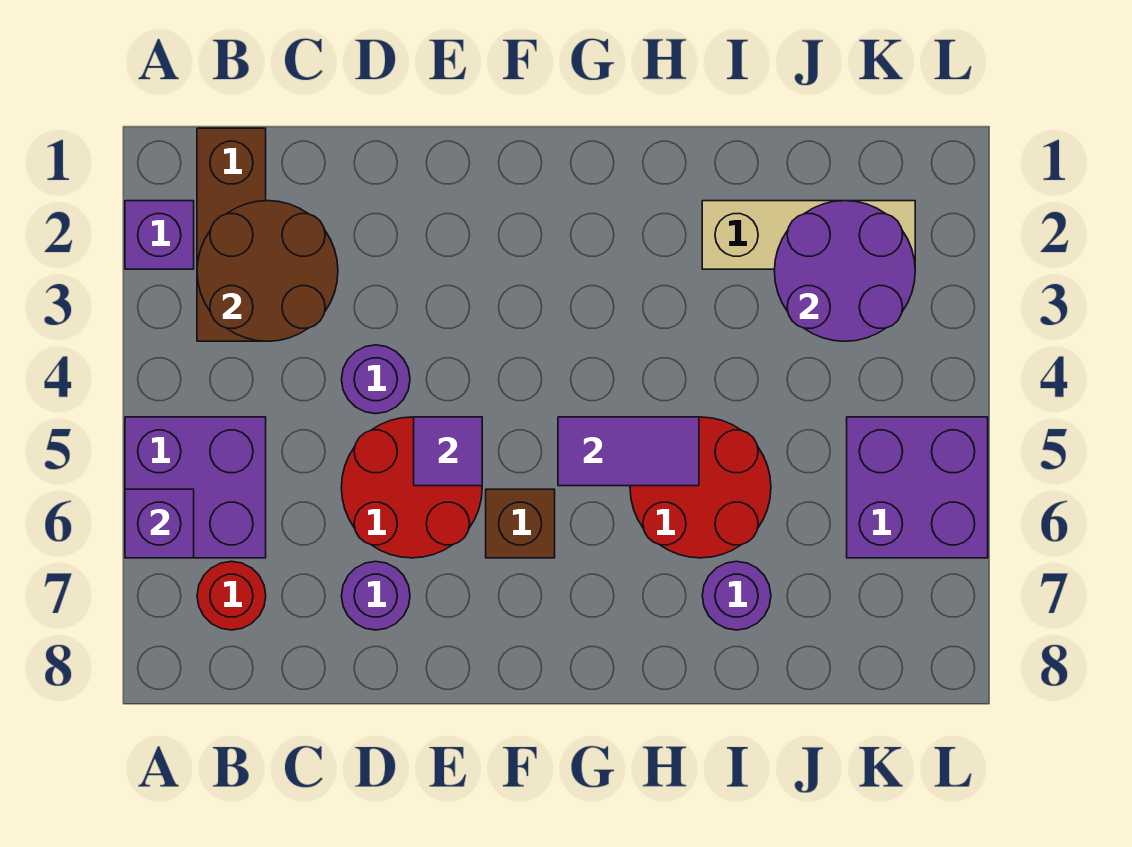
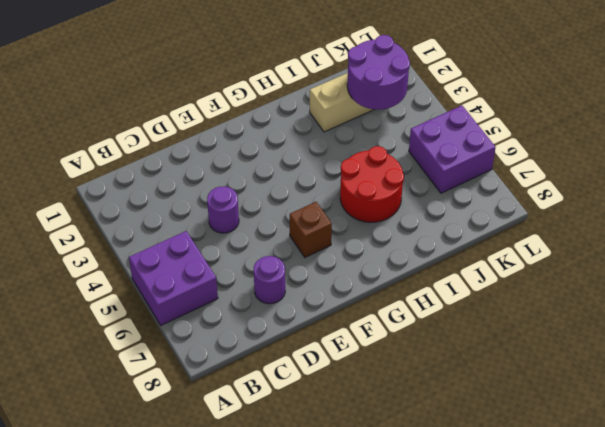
none -> purple 1x1 brick [125,201,194,269]
none -> brown 1x3 brick [197,128,266,341]
none -> red 1x1 round brick [197,561,266,630]

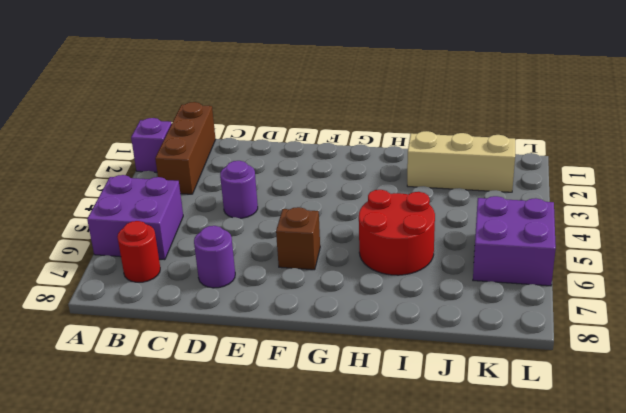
none -> red 2x2 round brick [341,417,482,558]
none -> purple 1x1 round brick [702,561,771,630]
none -> purple 1x1 brick [125,489,194,558]

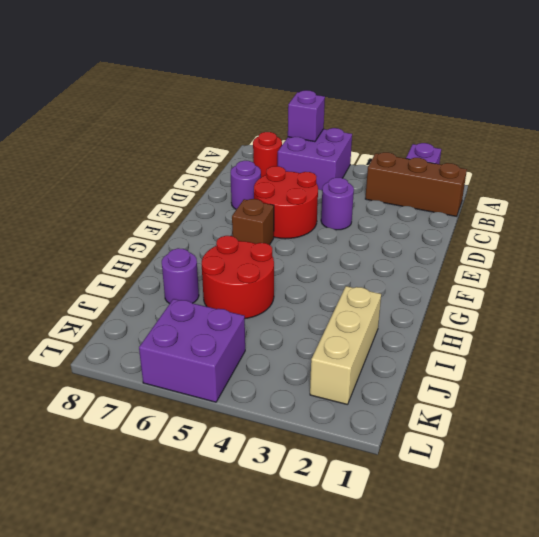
none -> brown 2x2 round brick [197,201,338,341]
none -> purple 1x1 tile [414,417,482,486]
none -> purple 1x2 tile [558,417,699,486]

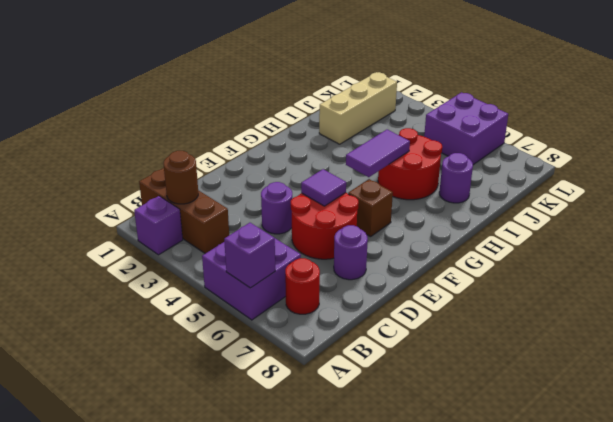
brown 1x1 round brick [163,151,198,204] -> brown 2x2 round brick [197,201,338,341]
none -> purple 2x2 round brick [775,201,915,341]

